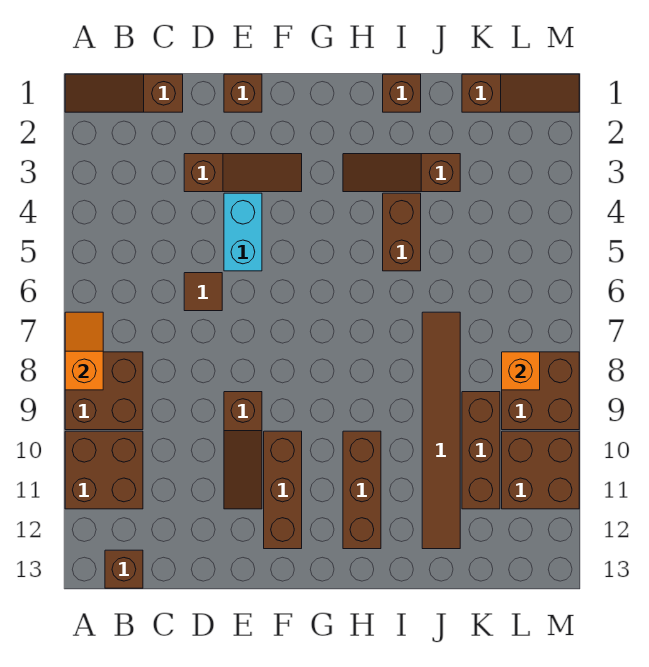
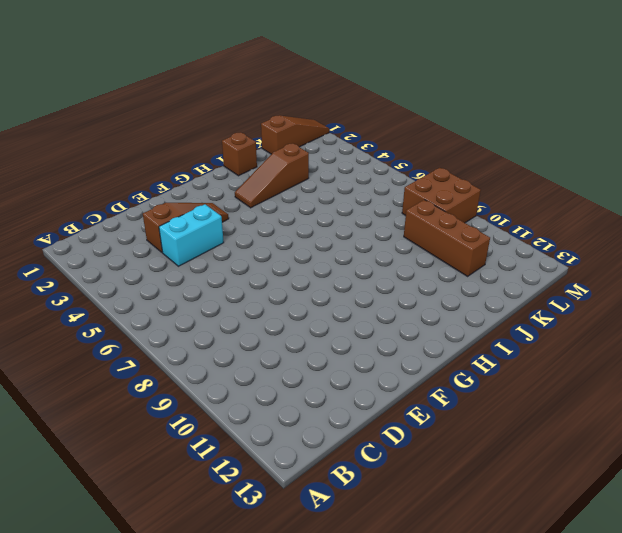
cyan 1x2 brick [159,204,224,266] -> cyan 1x2 brick turned to [224,193,262,271]
none -> brown 1x3 slope [65,74,183,112]
none -> brown 2x2 brick [65,352,143,430]
none -> brown 2x2 brick [65,431,143,509]

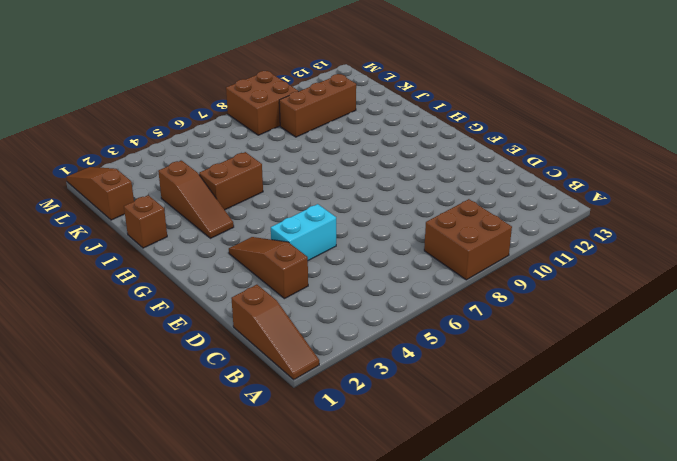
none -> brown 2x2 brick [65,431,143,509]
none -> brown 1x1 brick [105,550,143,588]
none -> brown 1x1 tile [184,273,222,311]

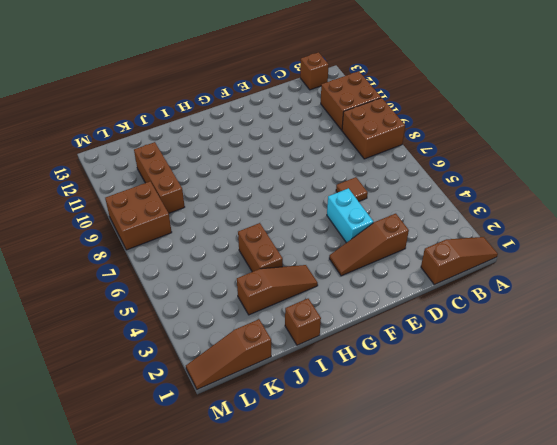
none -> brown 1x1 brick [224,74,262,112]
none -> brown 1x3 slope [224,392,262,509]
none -> brown 1x3 brick [264,431,302,549]

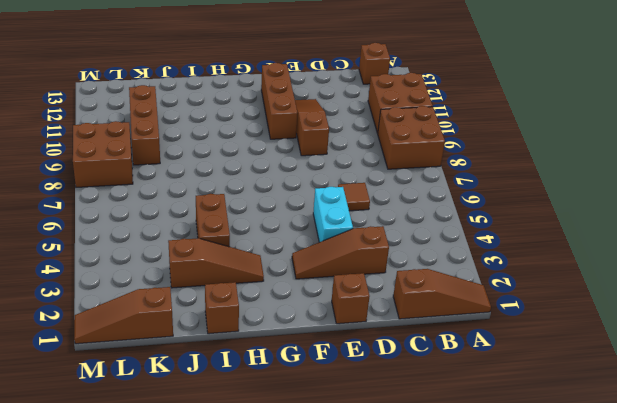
none -> brown 1x3 brick [343,431,381,549]
none -> brown 1x6 tile [422,312,460,549]
none -> brown 2x2 brick [502,431,579,509]

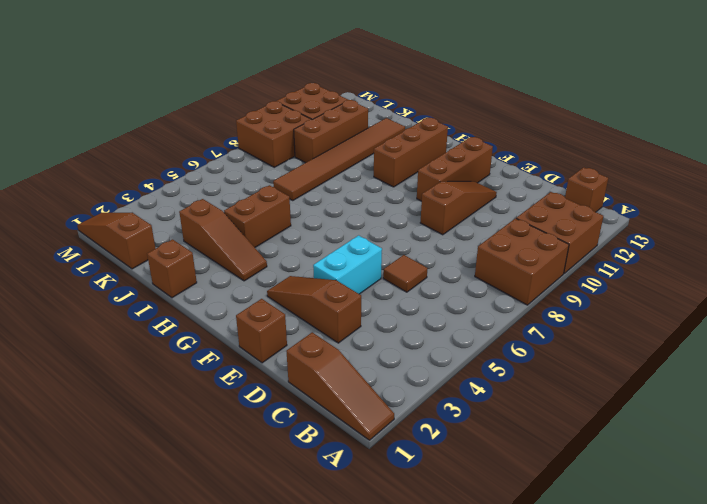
none -> orange 1x2 slope [65,312,103,390]
none -> orange 1x1 brick [502,352,540,390]

